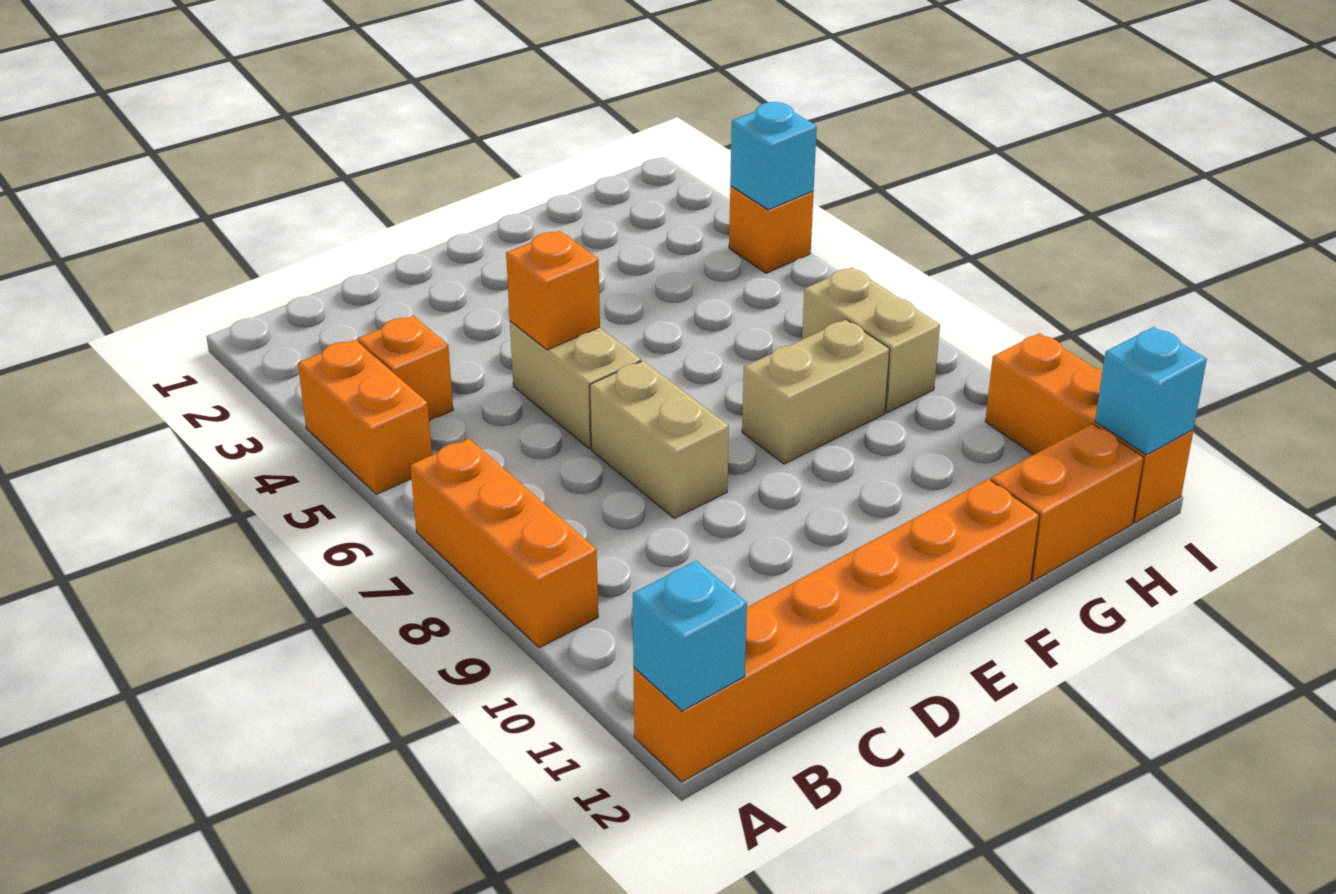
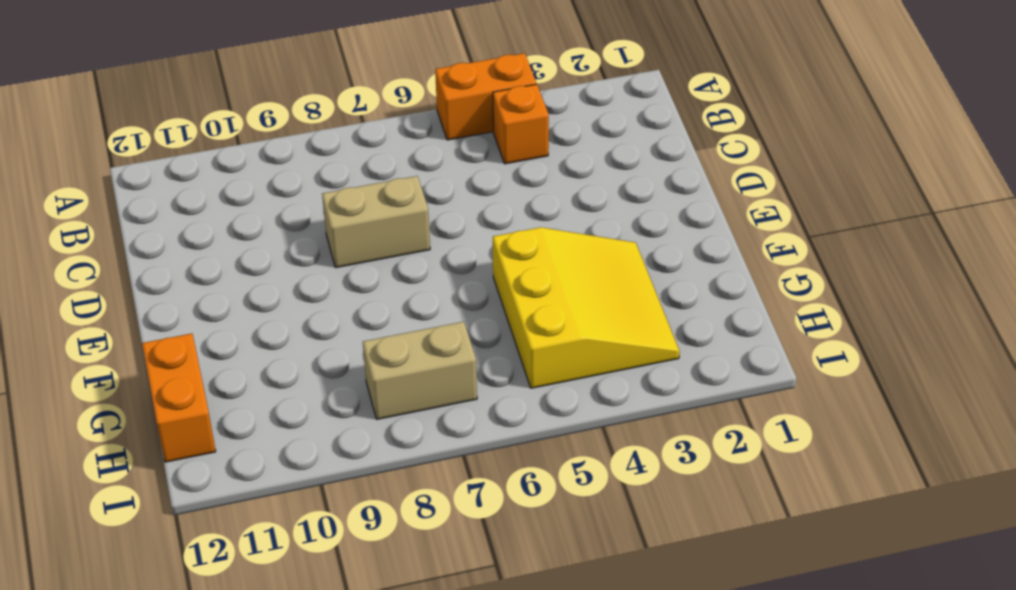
yellow 3x3 slope [493,227,680,388] -> none
none -> orange 1x3 brick [410,439,598,648]
none -> orange 1x6 brick [634,479,1040,782]
none -> tan 1x2 brick [510,321,641,449]

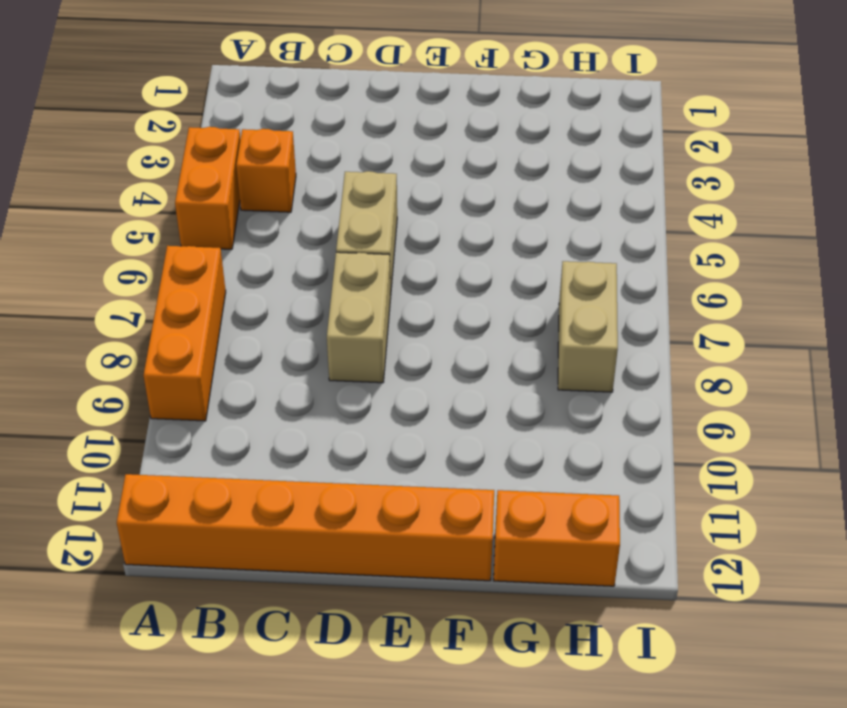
none -> tan 1x2 brick [742,320,890,464]
none -> orange 1x1 brick [729,186,814,273]
none -> orange 1x3 brick [985,333,1193,523]

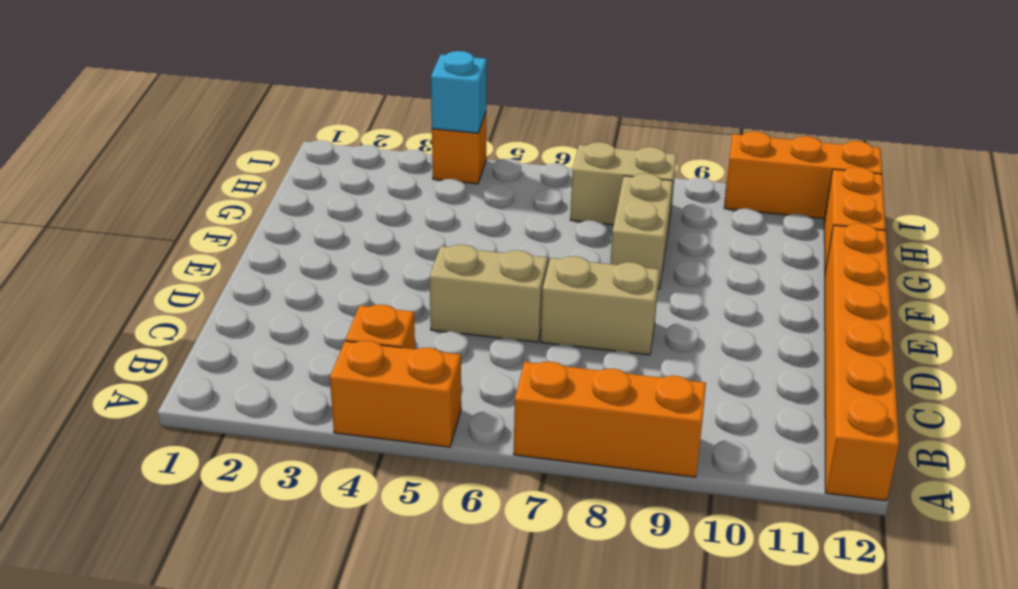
none -> cyan 1x1 brick [633,561,747,711]
none -> orange 1x1 brick [506,231,600,350]
none -> cyan 1x1 brick [1095,327,1207,455]

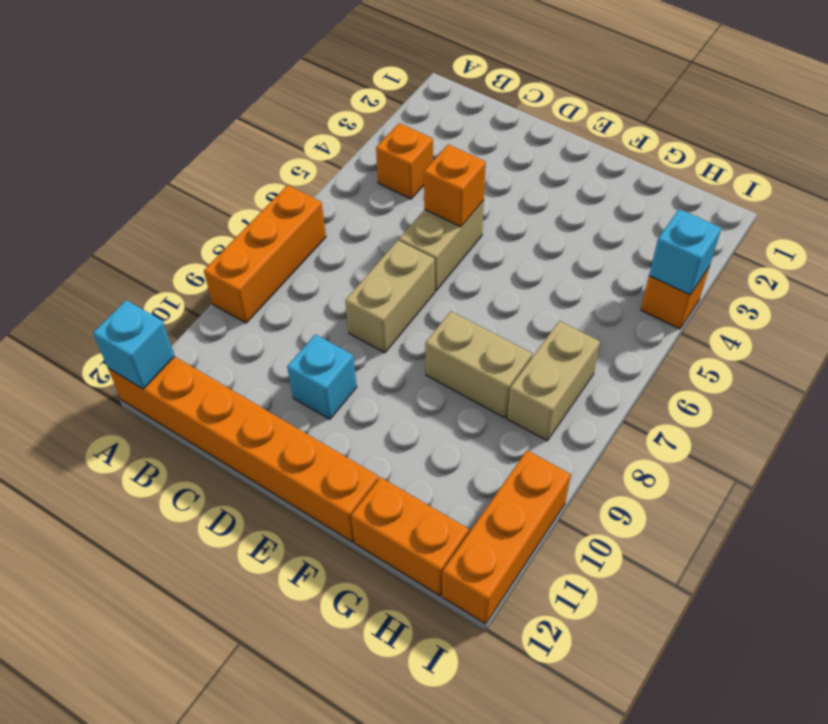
cyan 1x1 brick [287,334,357,419] -> cyan 1x1 brick moved to [1095,327,1207,455]
none -> orange 1x2 brick [298,339,432,494]

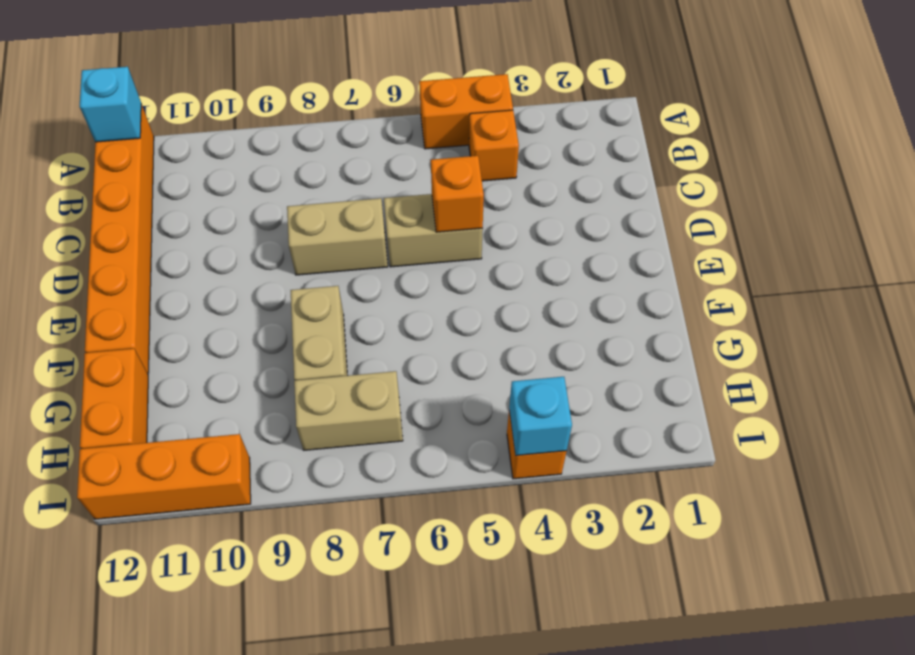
none -> orange 1x3 brick [410,439,598,648]
none -> cyan 1x1 brick [1095,327,1207,455]

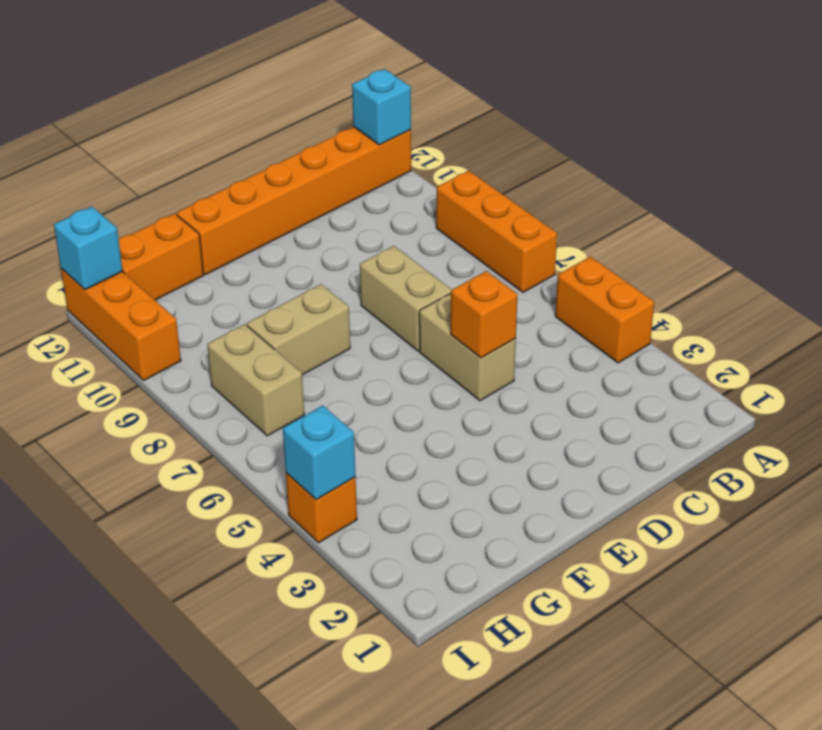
none -> orange 1x1 brick [358,316,453,421]

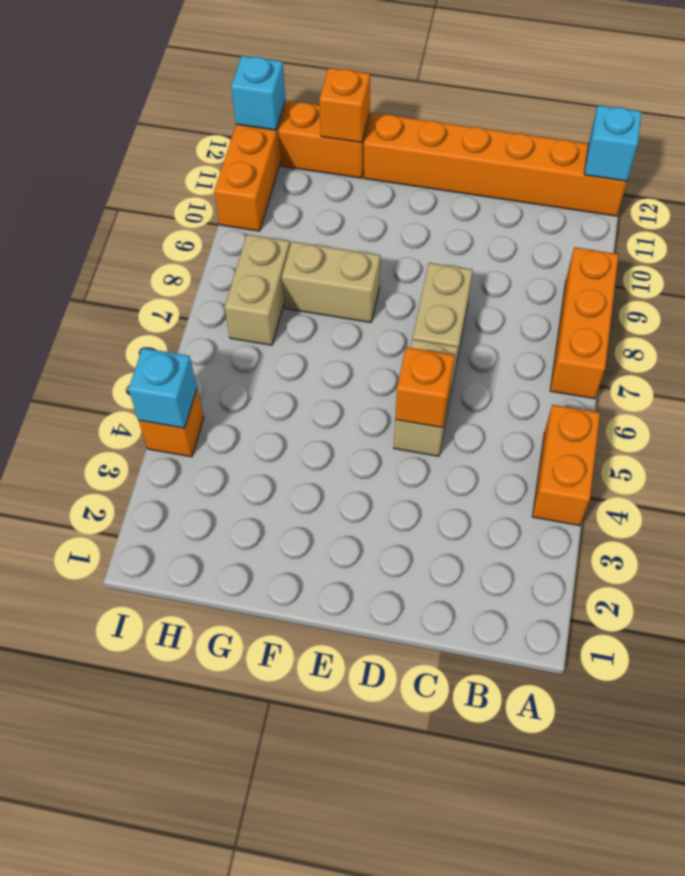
orange 1x1 brick [319,68,370,143] -> orange 1x1 brick moved to [358,316,453,421]

